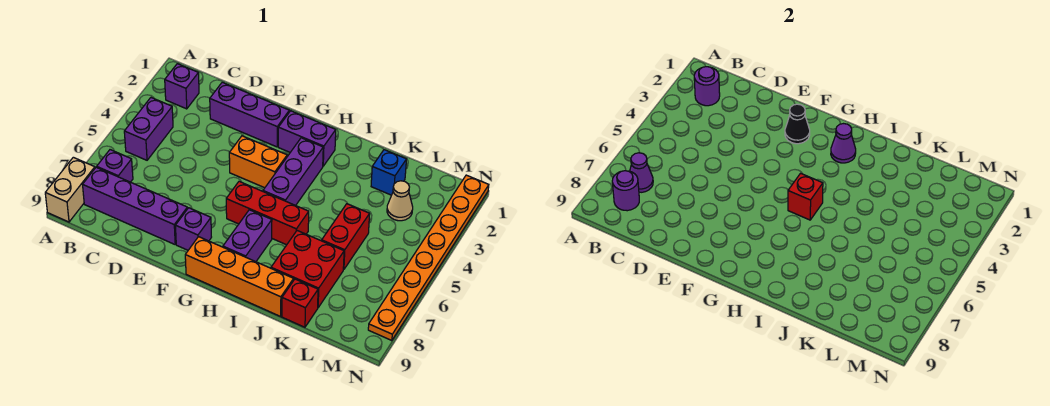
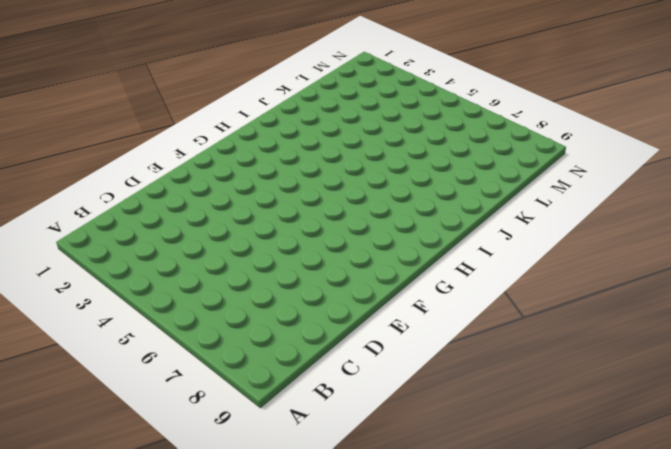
none -> tan 1x2 brick [45,157,95,222]
none -> purple 1x1 brick [165,64,199,109]
none -> purple 1x2 brick [124,98,173,160]

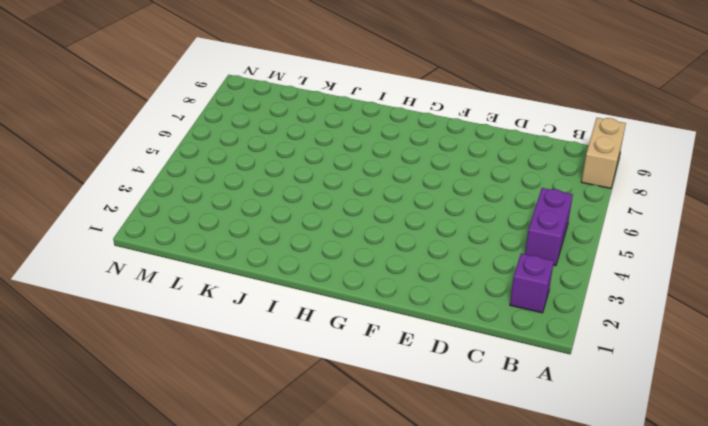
none -> purple 1x1 brick [97,150,133,182]
none -> purple 1x4 brick [83,167,187,244]
none -> purple 1x3 brick [210,82,289,147]

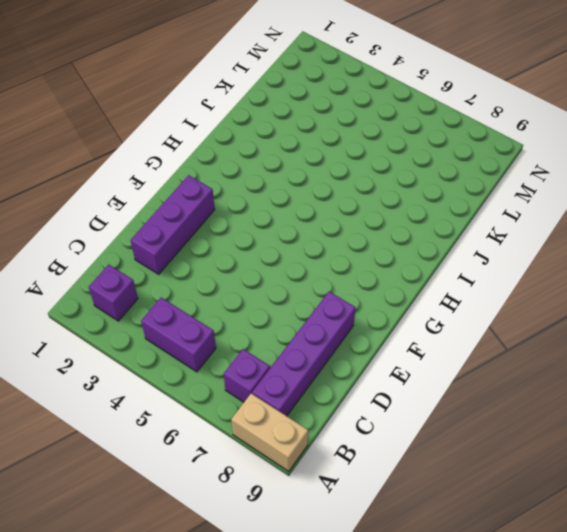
none -> orange 1x2 brick [229,136,287,188]
none -> purple 1x1 brick [175,208,211,250]
none -> purple 1x2 brick [278,111,336,166]

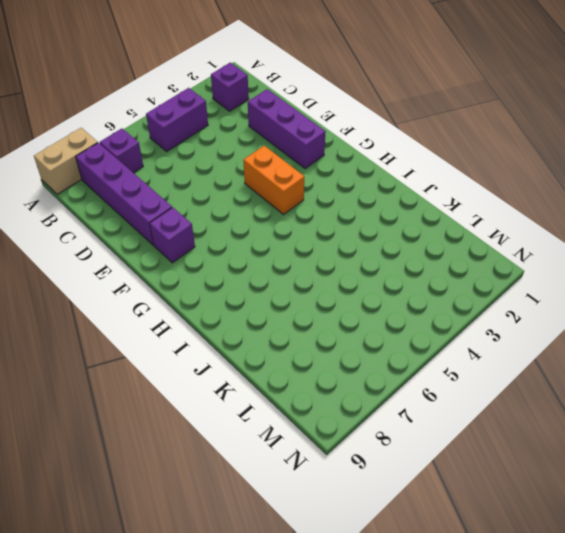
none -> purple 1x2 brick [278,111,336,166]
none -> red 1x3 brick [226,181,309,245]
none -> orange 1x4 brick [185,237,294,316]

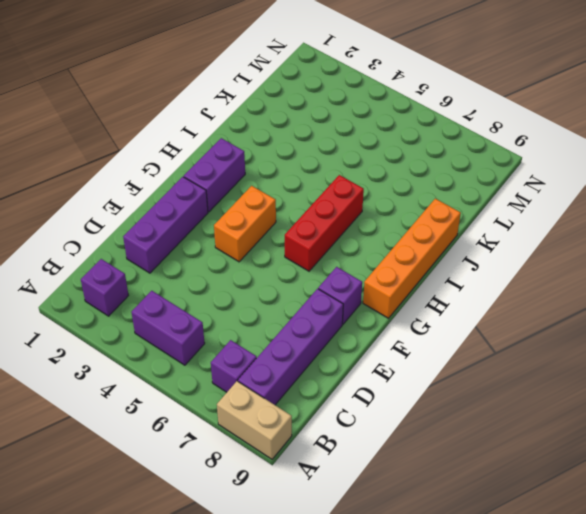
none -> purple 1x3 brick [263,138,323,206]
none -> purple 1x2 brick [223,210,272,262]
none -> red 2x2 brick [271,231,344,307]

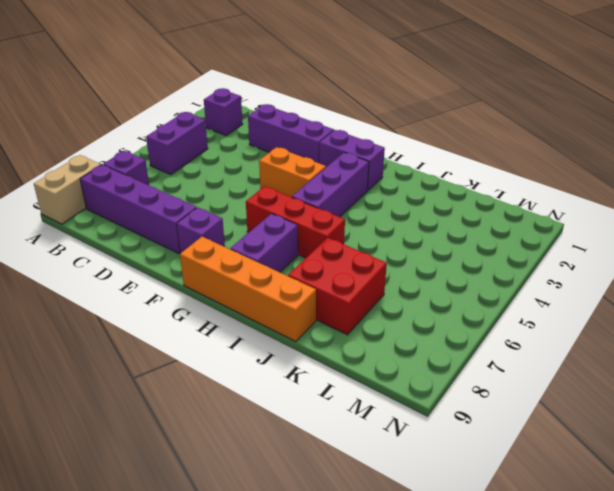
none -> blue 1x1 brick [371,150,407,195]
none -> red 1x2 brick [322,204,370,270]
none -> red 1x1 brick [282,279,318,327]

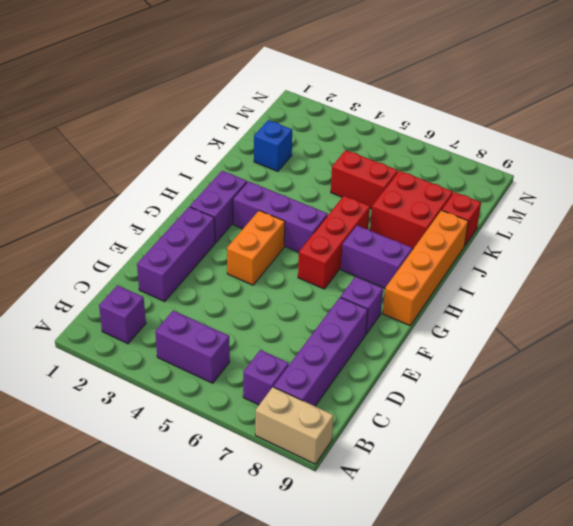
none -> tan 1x1 cone [387,181,413,221]
none -> orange 1x8 plate [368,175,489,341]
none -> purple 1x1 round brick [694,67,720,106]

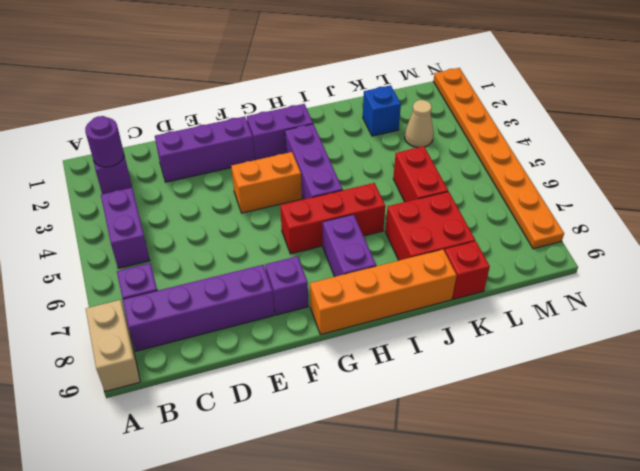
none -> purple 1x1 cone [630,153,653,192]
none -> purple 1x1 round brick [612,170,639,211]
none -> black 1x1 cone [785,104,810,144]

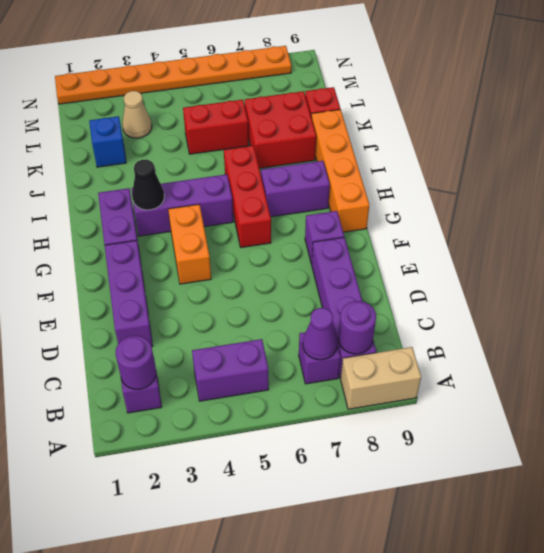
black 1x1 cone [132,160,164,210] -> black 1x1 cone moved to [785,104,810,144]
none -> purple 1x1 cone [831,124,856,163]
none -> red 1x1 brick [788,173,823,220]

